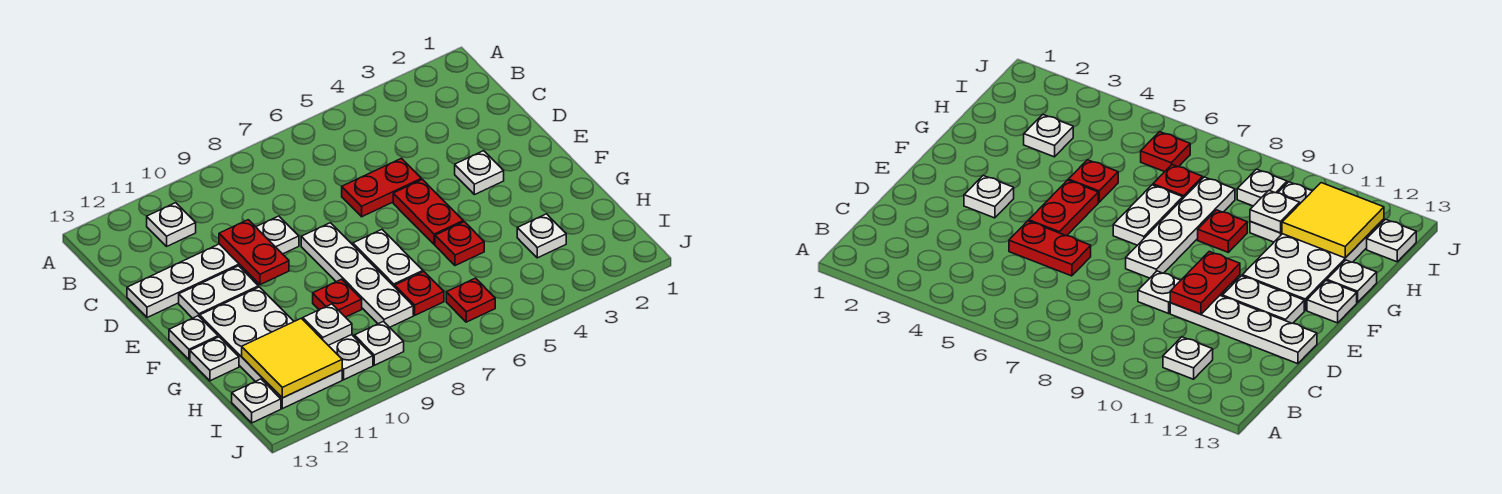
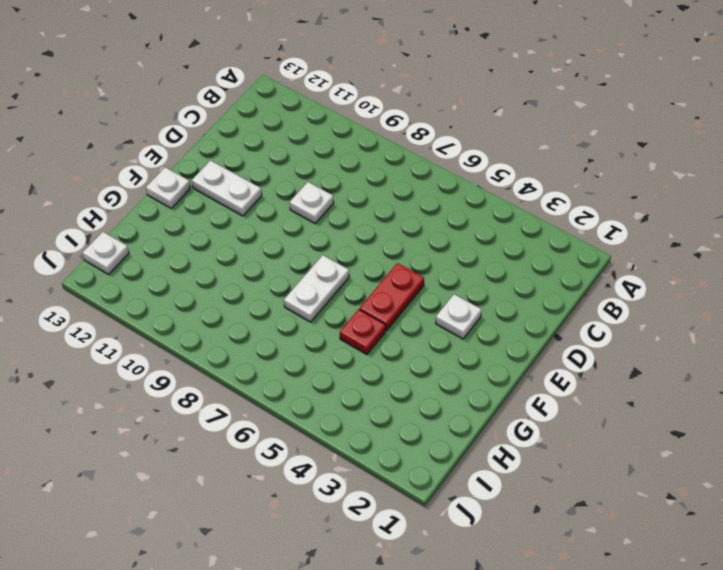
none -> white 1x1 plate [147,203,196,246]
none -> red 1x2 plate [342,158,421,217]
none -> white 1x4 plate [127,244,246,318]

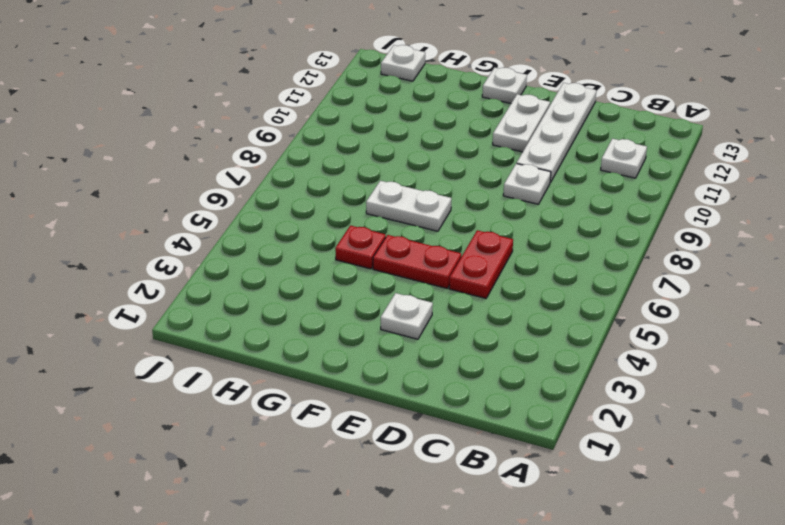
none -> white 1x4 plate [301,223,413,327]
none -> white 2x4 plate [200,287,342,409]
none -> red 1x1 plate [313,279,362,317]

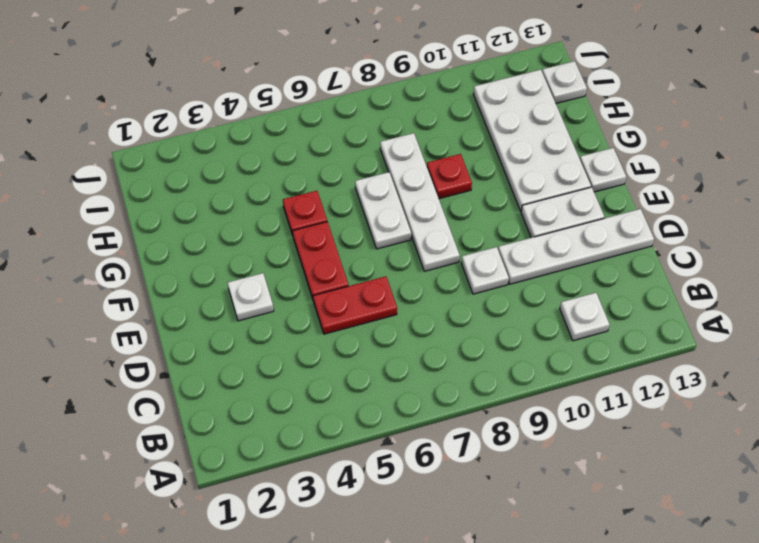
none -> white 1x1 plate [190,337,239,381]
none -> white 1x1 plate [517,214,566,258]
none -> red 1x1 plate [395,272,444,315]

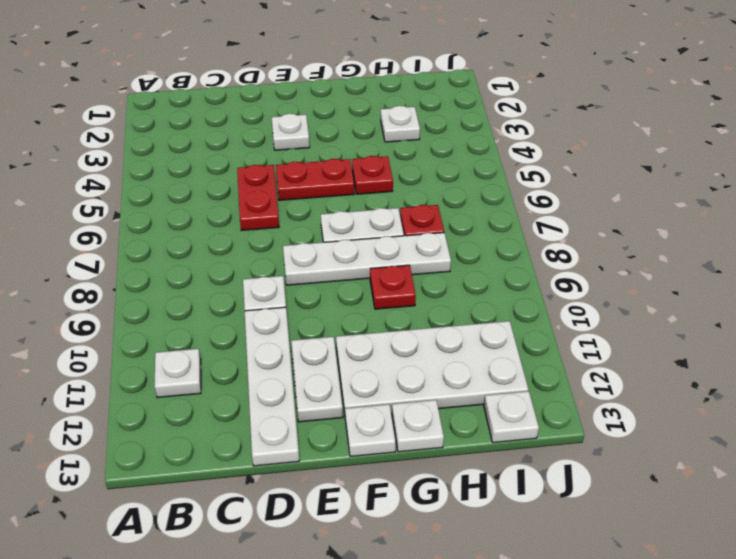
none -> white 1x2 plate [328,335,373,380]
none -> red 1x1 plate [446,278,495,322]
none -> white 1x1 plate [354,322,404,365]

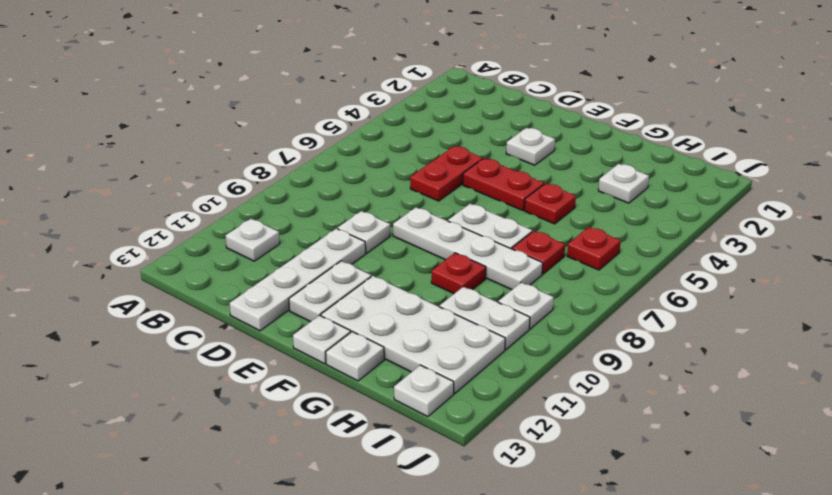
none -> red 1x2 plate [219,220,289,285]
none -> white 1x1 plate [303,304,352,345]
none -> yellow 2x2 tile [242,318,342,398]

